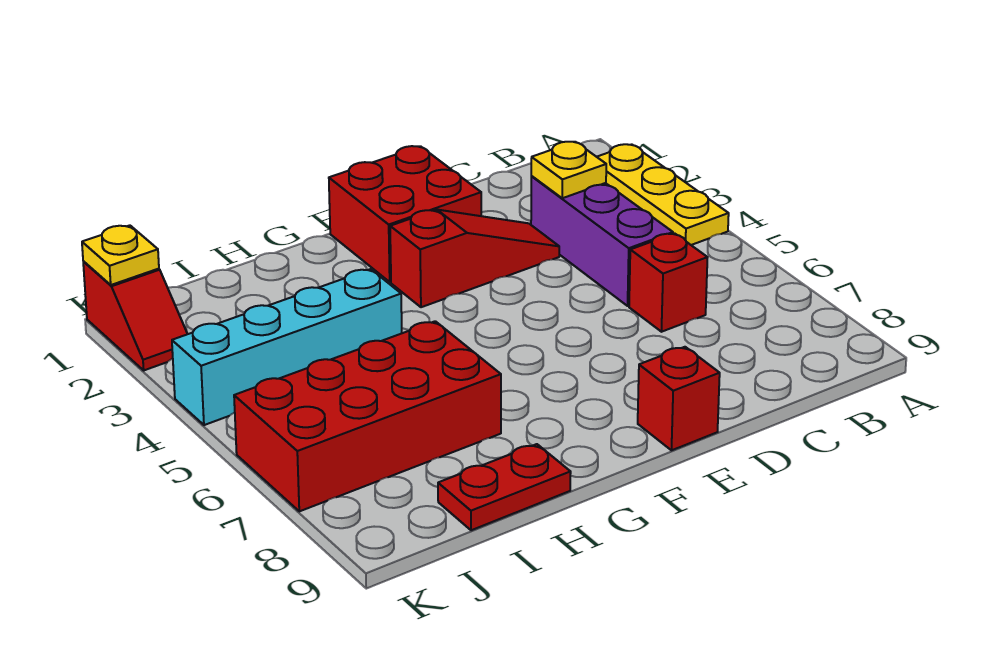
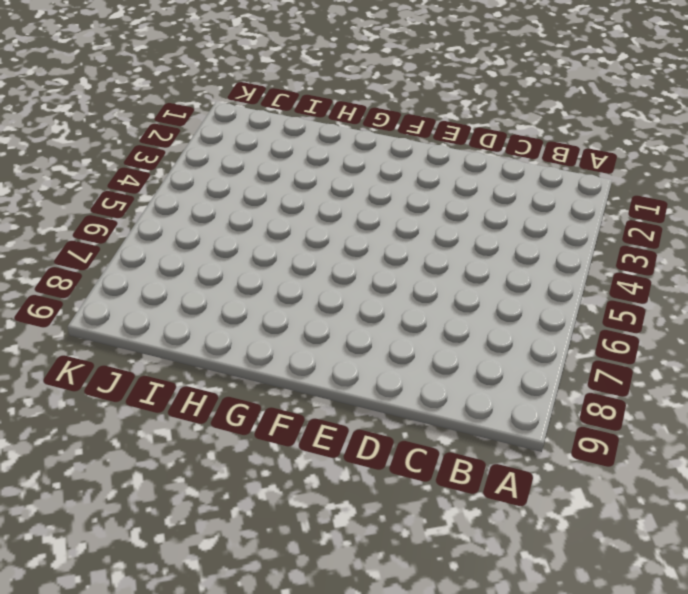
none -> yellow 1x3 plate [597,144,729,245]
none -> purple 1x3 brick [531,176,673,306]
none -> red 1x1 brick [629,233,708,332]

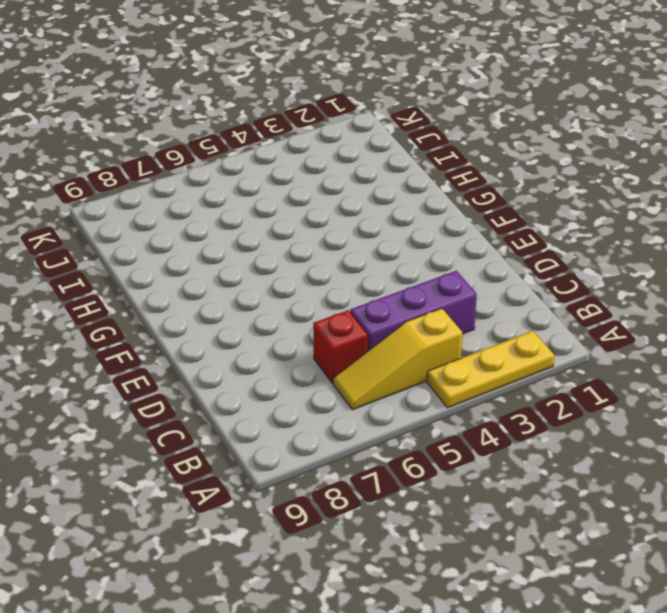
yellow 1x3 slope [333,308,462,410] -> none
none -> red 1x3 slope [390,210,559,307]
none -> red 2x2 brick [329,146,481,282]
none -> red 1x1 brick [638,347,720,450]

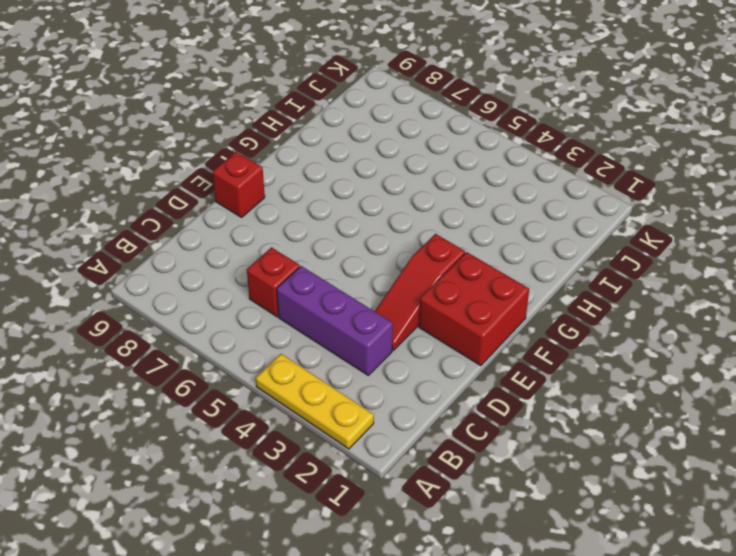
none -> cyan 1x4 brick [172,269,402,425]
none -> red 2x4 brick [234,321,501,511]
none -> red 1x2 plate [438,444,571,530]

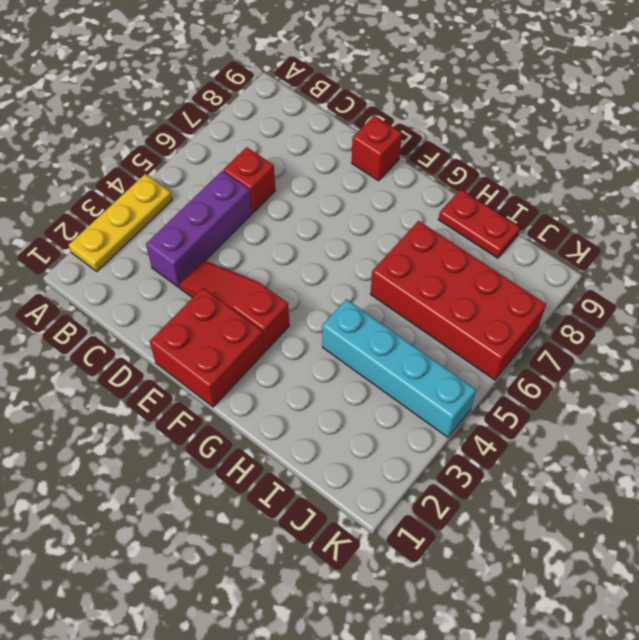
none -> red 1x2 slope [83,262,187,370]
none -> yellow 1x1 plate [531,142,606,198]
none -> yellow 1x1 plate [82,225,159,285]

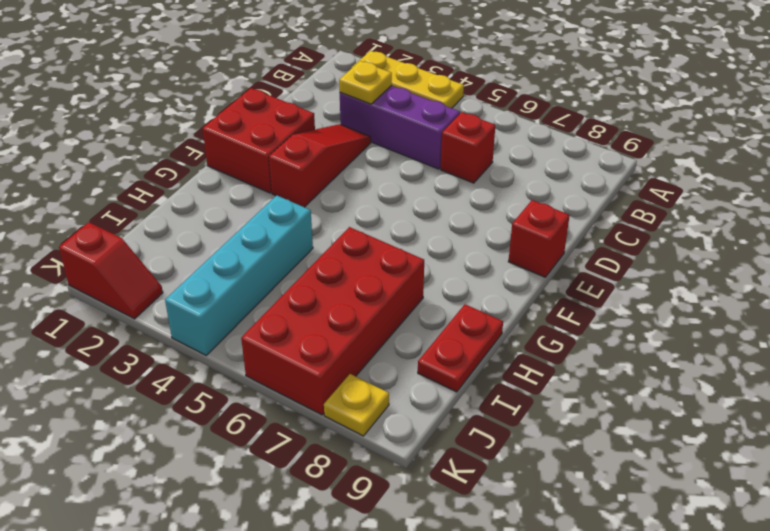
yellow 1x1 plate [324,374,389,436] -> yellow 1x1 plate moved to [82,225,159,285]

